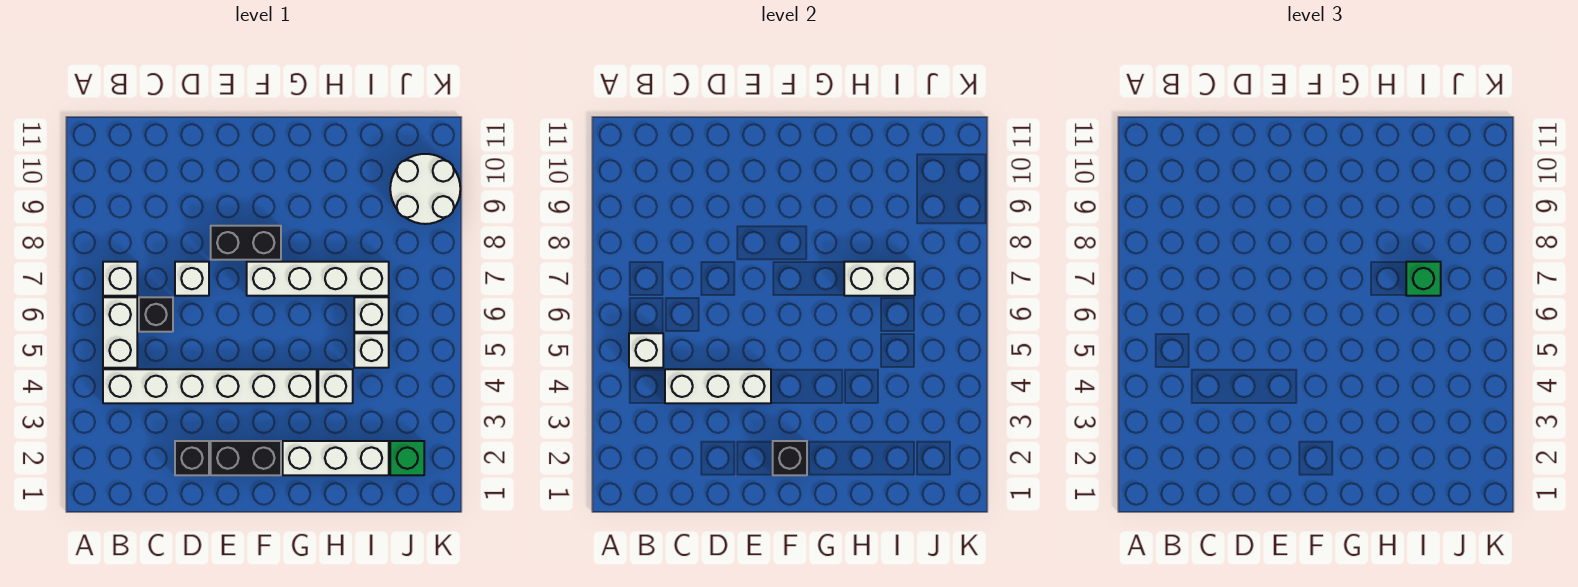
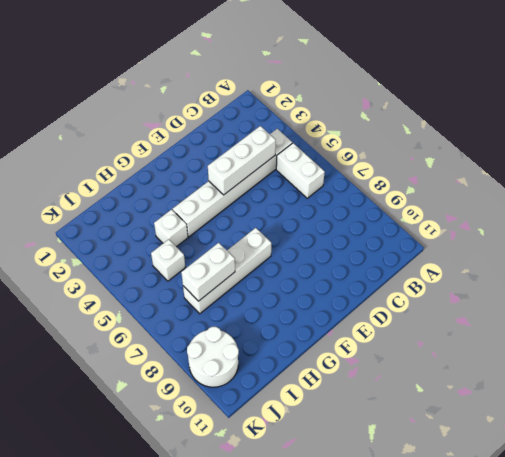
none -> white 1x1 brick [103,262,137,296]
none -> black 1x1 brick [139,297,173,332]
none -> black 1x1 brick [175,441,209,475]

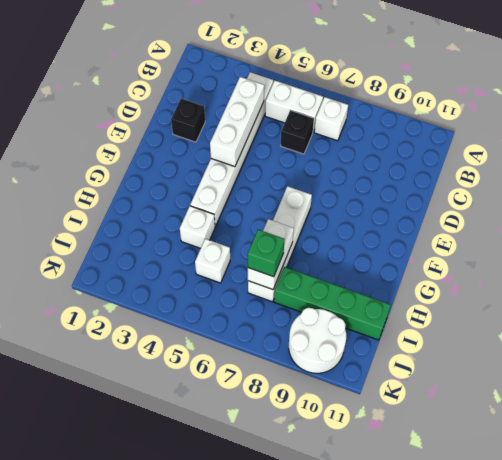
green 1x4 brick [274,267,391,340] -> none
none -> white 1x1 brick [175,262,209,296]
none -> black 1x2 brick [211,441,281,475]
none -> black 1x2 brick [211,226,281,260]

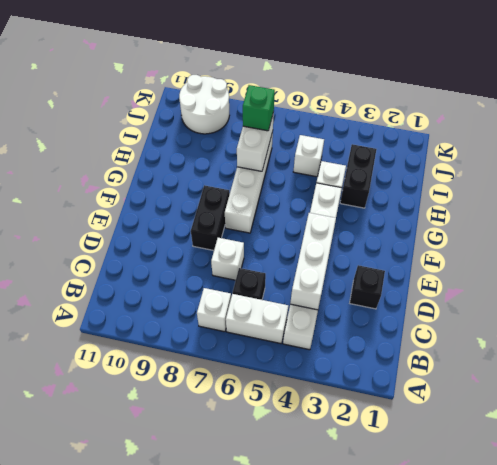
black 1x2 brick [340,144,377,208] -> black 1x2 brick moved to [211,441,281,475]
none -> white 1x3 brick [283,441,389,475]
none -> white 1x1 brick [354,297,389,332]
none -> green 1x1 brick [390,441,424,475]

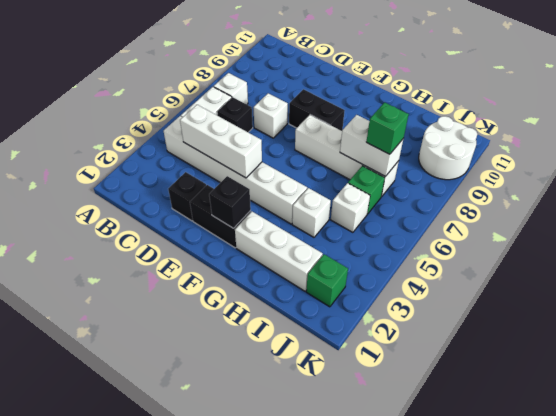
green 1x1 brick [348,166,385,214] -> white 1x1 brick [354,297,389,332]
none -> white 1x1 brick [629,333,663,368]

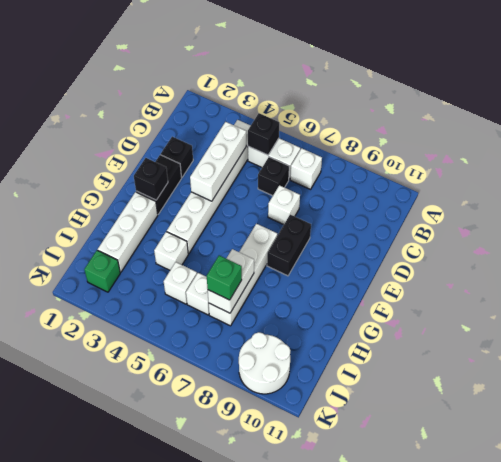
black 1x1 brick [248,113,279,155] -> white 1x1 brick [629,333,663,368]

